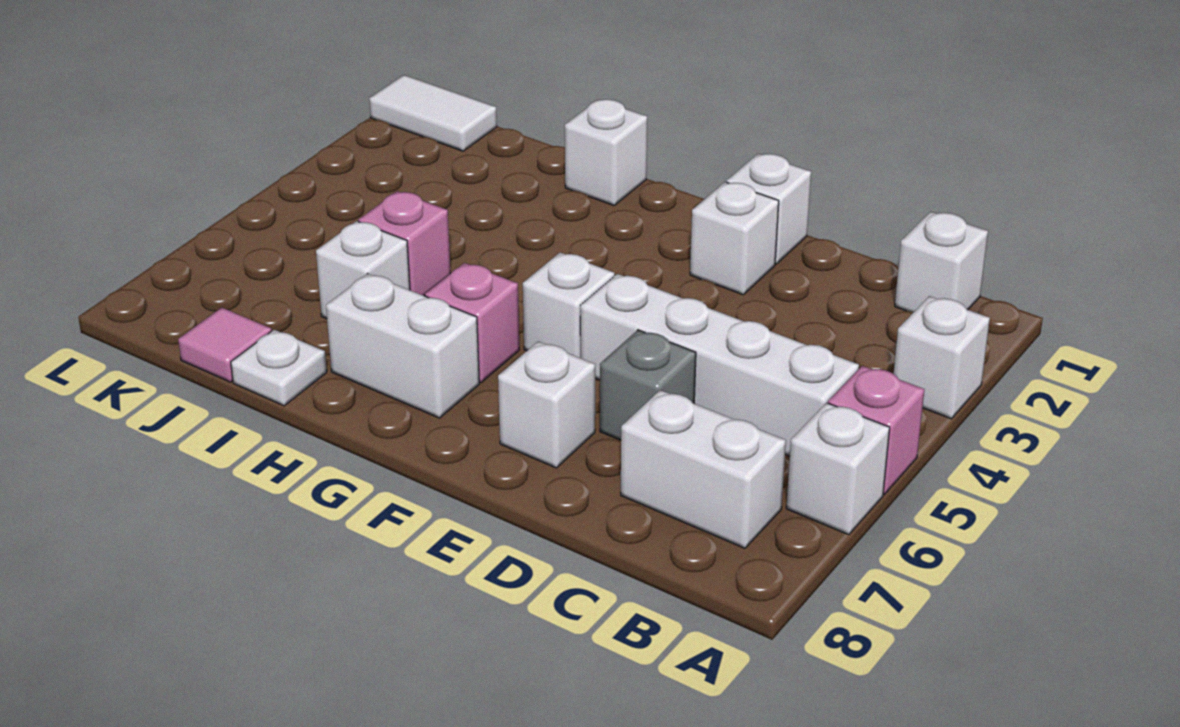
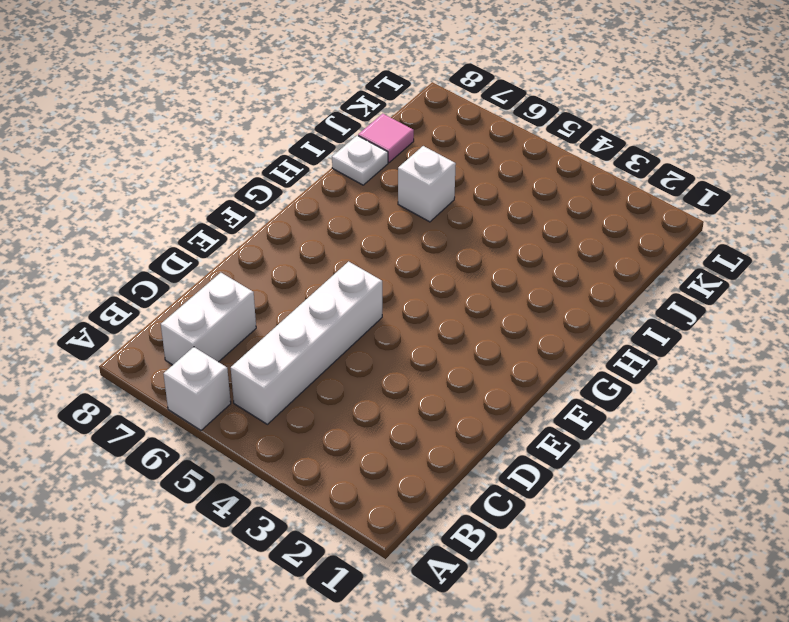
none -> white 1x1 brick [893,296,990,419]
none -> pink 1x1 brick [828,366,924,494]
none -> white 1x1 brick [895,212,988,312]

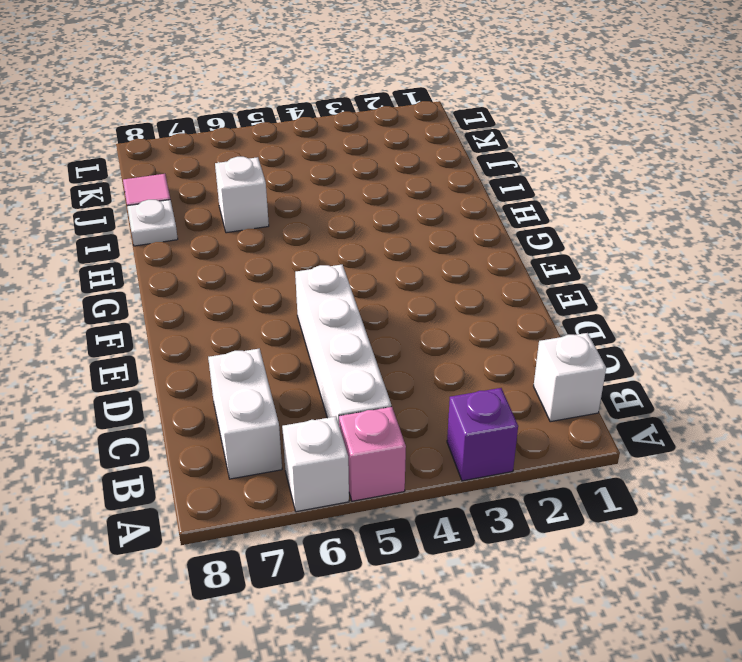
purple 1x1 brick [447,388,518,481] -> white 1x1 brick [893,296,990,419]
none -> grey 1x1 brick [600,330,696,440]
none -> white 1x1 brick [726,154,811,264]
none -> white 1x1 brick [690,182,779,295]

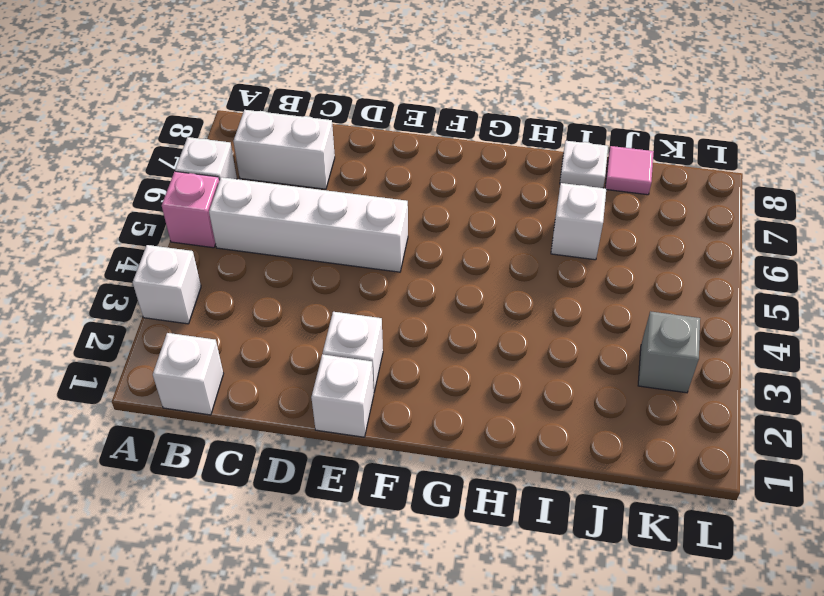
grey 1x1 brick [638,311,700,393] -> grey 1x1 brick moved to [600,330,696,440]
none -> white 1x1 brick [498,341,595,468]
none -> white 1x1 brick [523,252,615,358]
none -> pink 1x1 brick [425,263,519,382]

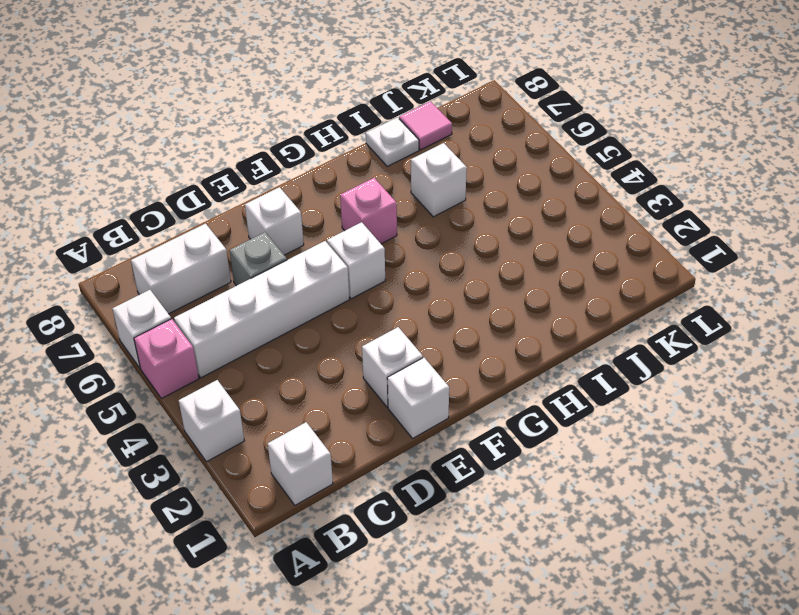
none -> white 1x2 brick [326,273,479,418]
none -> white 1x1 brick [565,99,647,205]
none -> pink 1x1 brick [358,191,450,296]

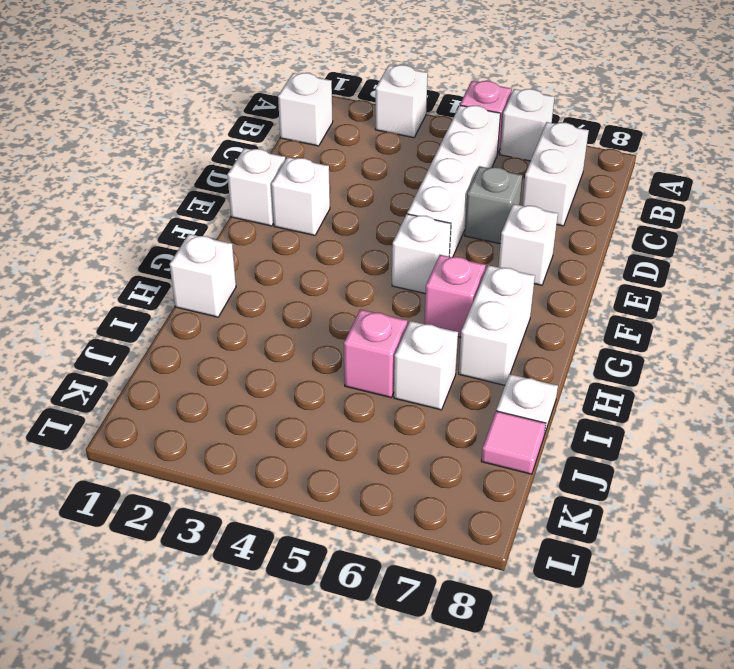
none -> white 1x2 tile [369,75,497,151]

